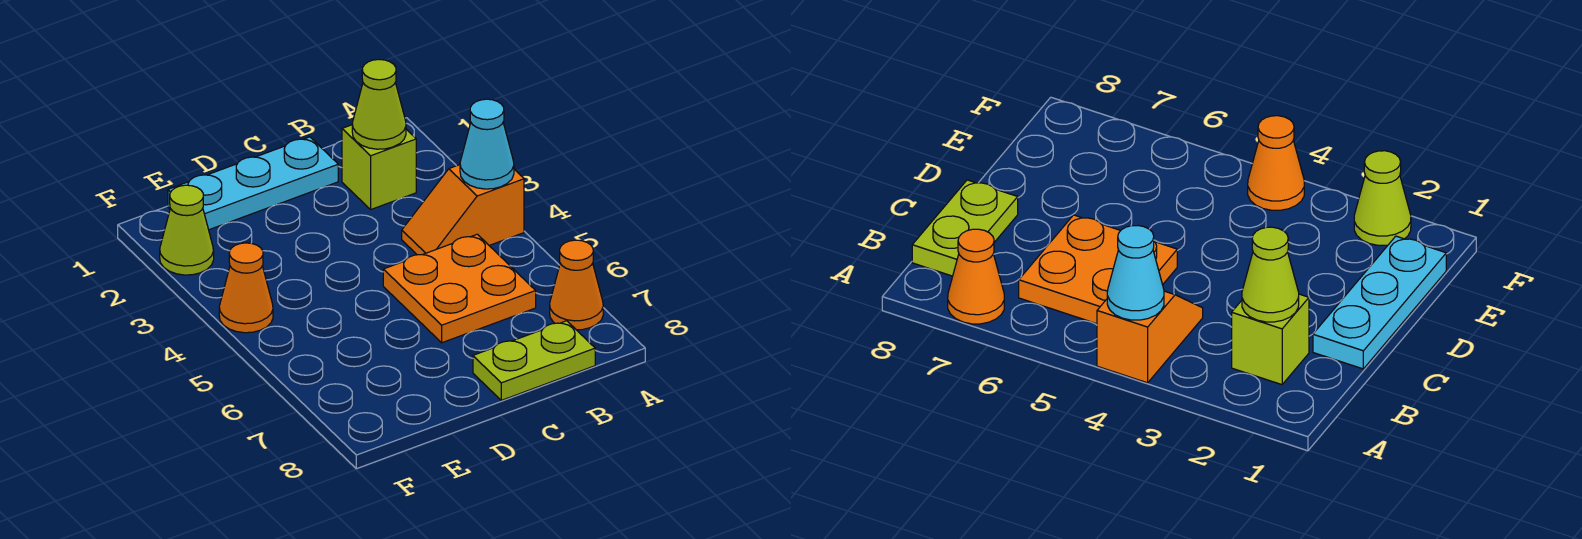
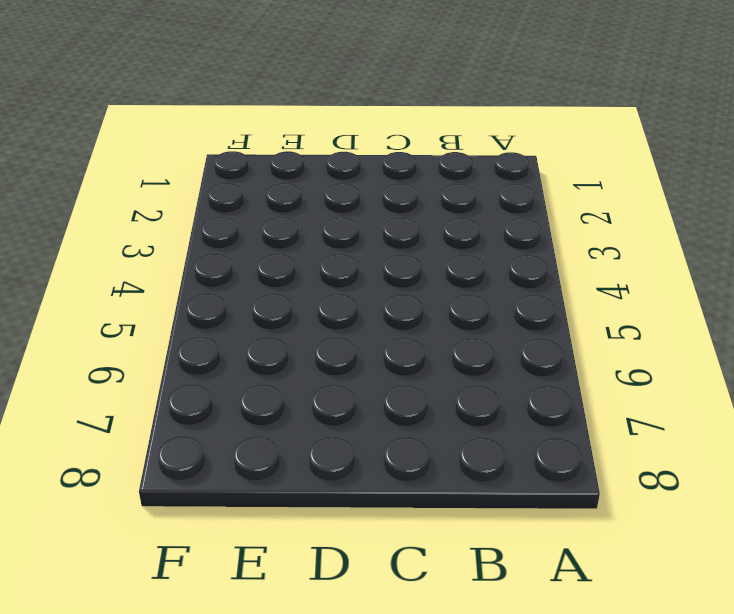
none -> orange 1x2 slope [402,165,524,255]
none -> orange 1x1 cone [550,240,603,330]

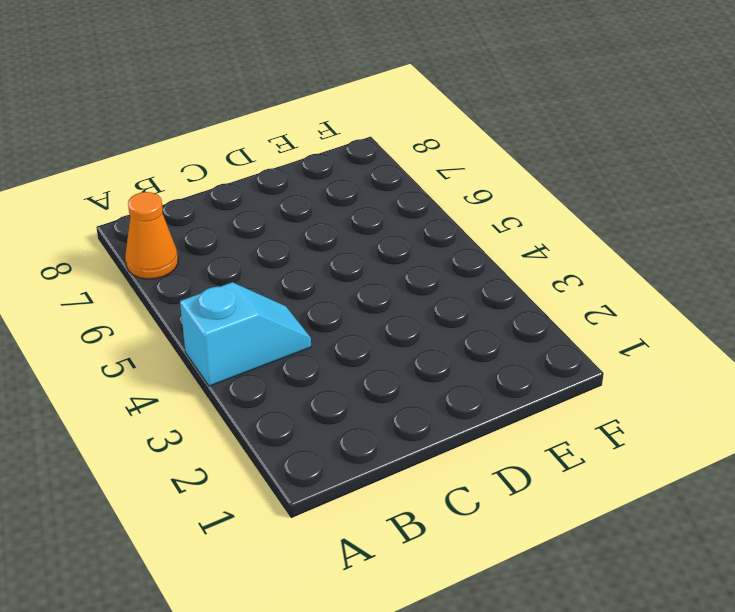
cyan 1x2 slope [180,282,311,386] -> orange 1x2 slope [402,165,524,255]
none -> lime 1x1 brick [342,125,416,209]
none -> orange 2x2 plate [383,234,536,343]

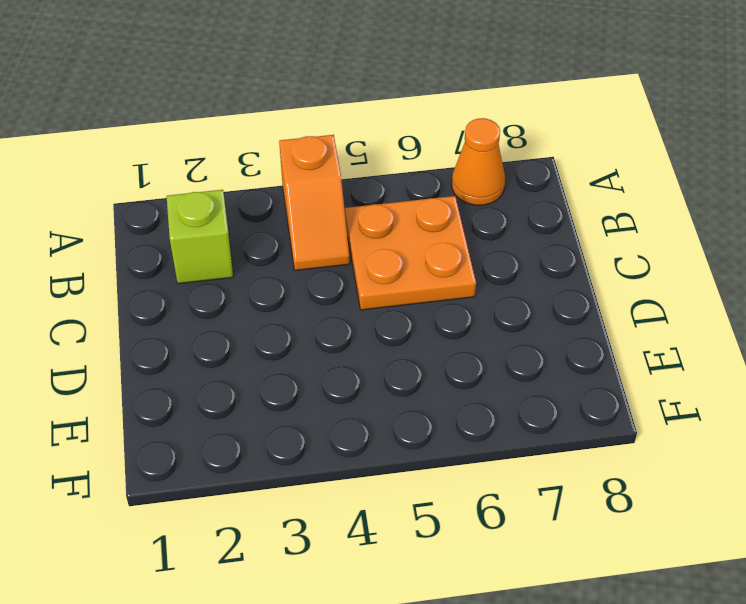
none -> lime 1x2 plate [473,321,595,400]
none -> cyan 1x3 plate [168,137,338,230]

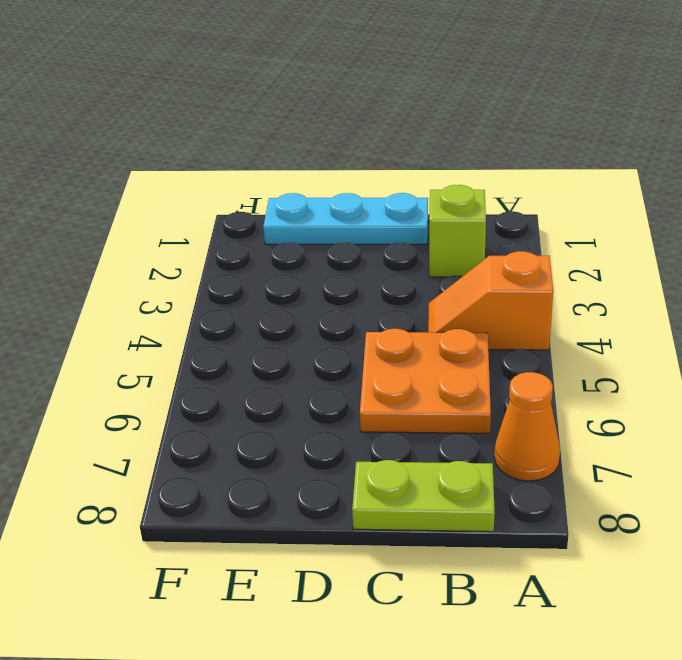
none -> lime 1x1 cone [160,185,214,275]
none -> orange 1x1 cone [219,243,273,333]

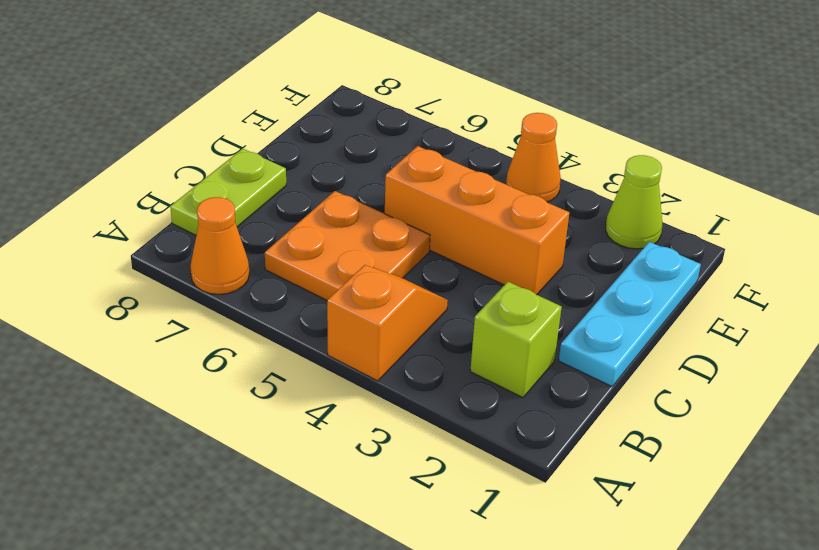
orange 1x3 brick [385,146,569,295] -> none
none -> cyan 1x1 cone [460,99,514,189]
none -> lime 1x1 cone [352,59,406,149]

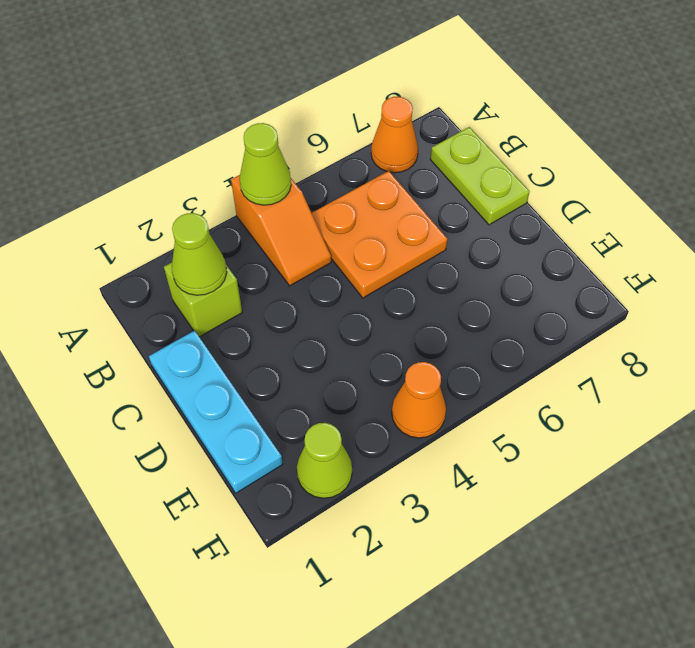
lime 1x1 cone [240,123,291,205] -> cyan 1x1 cone [460,99,514,189]

